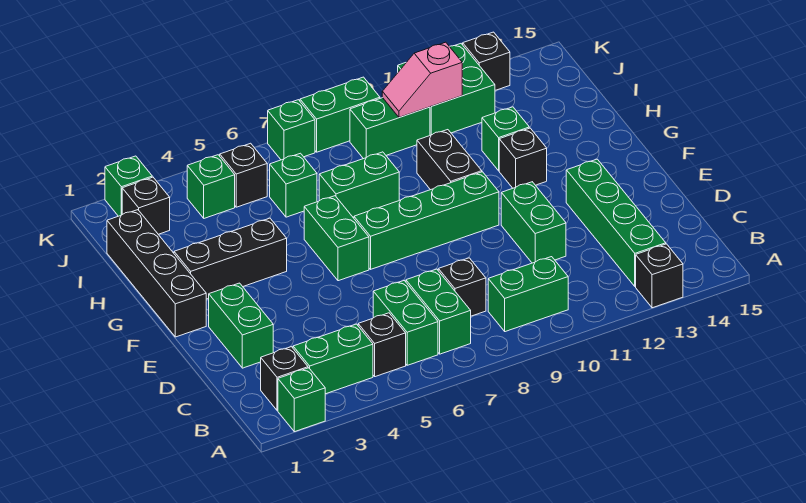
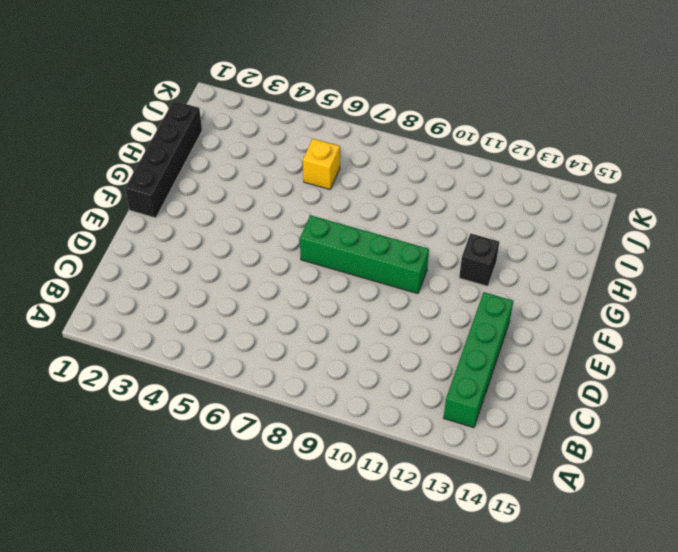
yellow 1x1 brick [303,139,340,189] -> green 1x1 brick [270,153,317,217]
none -> green 1x1 brick [278,368,325,432]
none -> black 1x1 brick [636,244,683,308]
none -> black 1x1 brick [261,347,308,411]
none -> green 1x2 brick [293,324,373,394]

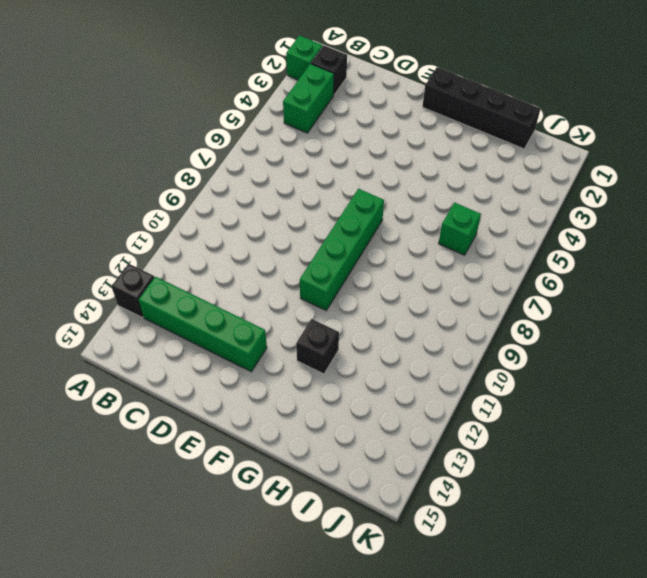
none -> black 1x1 brick [358,313,406,377]
none -> green 1x2 brick [373,281,438,365]
none -> green 1x2 brick [406,269,471,354]
none -> green 1x2 brick [488,257,568,332]

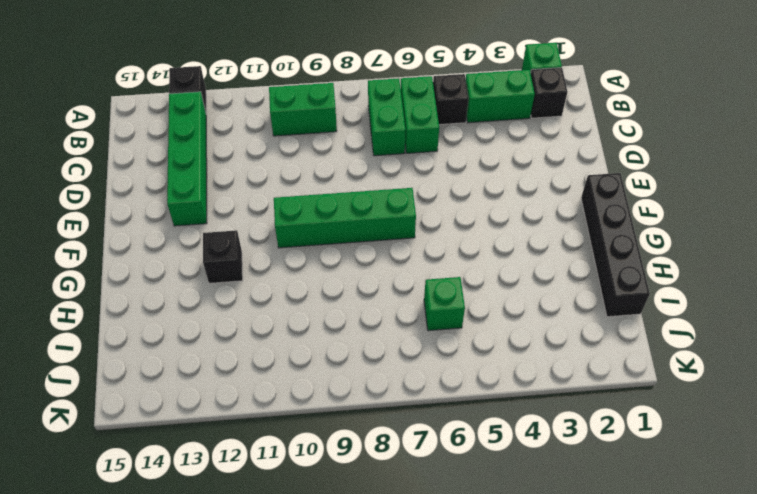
none -> black 1x1 brick [438,258,486,316]
none -> green 1x2 brick [209,283,273,368]
none -> green 1x2 brick [501,182,566,263]
none -> green 1x2 brick [304,196,369,281]

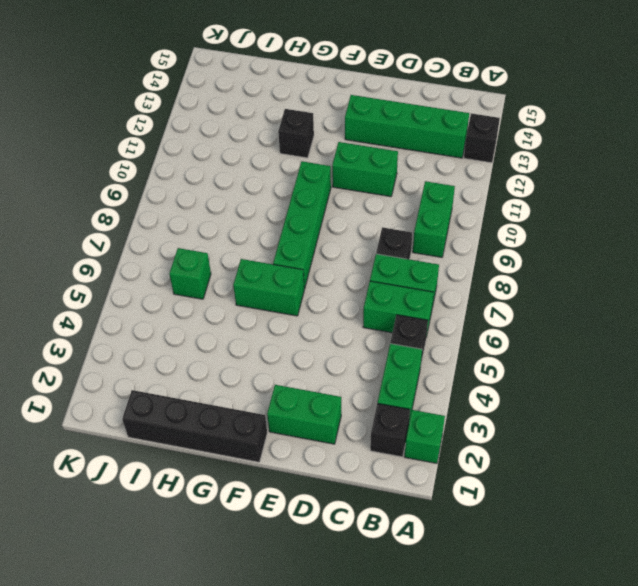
none -> black 1x3 brick [174,218,287,299]
none -> black 1x2 brick [417,130,482,190]
none -> green 1x2 brick [319,152,399,218]
none -> green 1x1 brick [482,107,529,171]

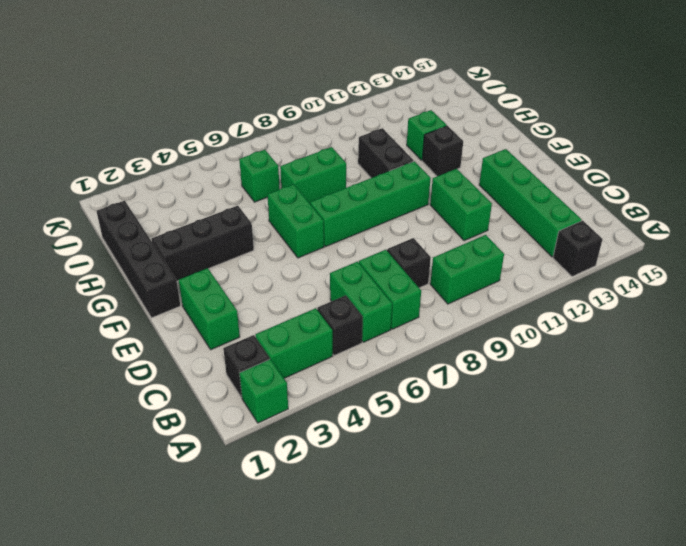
none -> black 1x1 brick [122,177,170,234]
none -> green 1x1 brick [187,155,235,218]
none -> black 1x1 brick [220,143,267,207]
none -> green 1x2 brick [350,98,430,159]

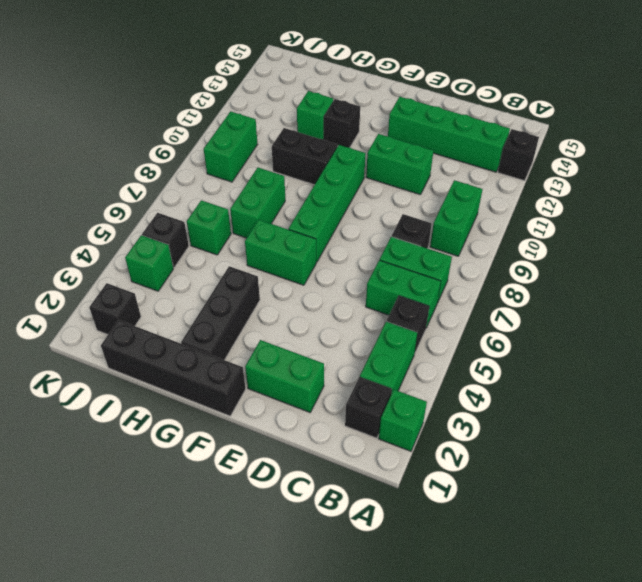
none -> green 2x2 brick [398,44,495,135]
none -> green 1x1 brick [105,156,152,216]
none -> green 1x1 brick [268,100,315,160]
none -> green 1x2 brick [300,77,380,152]

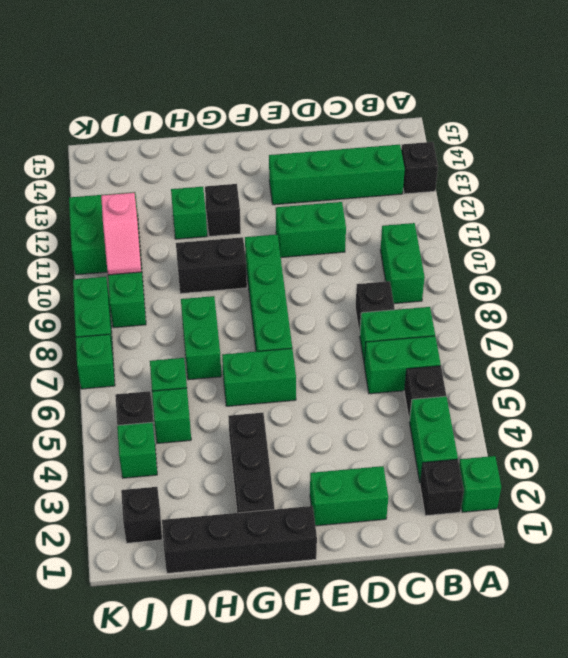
green 1x1 brick [152,388,191,443] -> green 1x1 brick moved to [105,156,152,216]
none -> black 1x1 brick [463,32,510,90]

